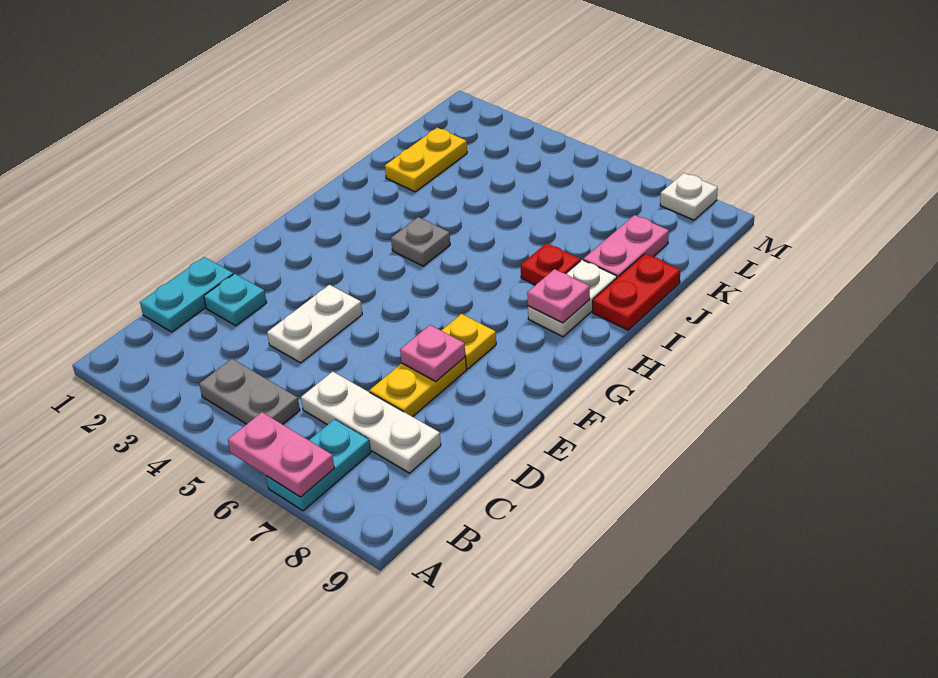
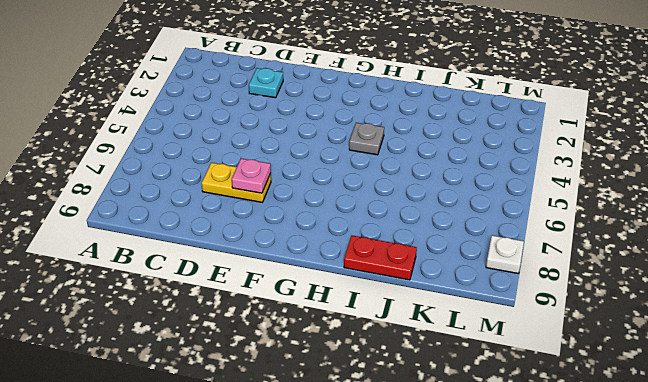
none -> cyan 1x2 plate [266,419,371,511]
none -> grey 1x2 plate [199,359,300,424]
none -> cyan 1x2 plate [140,257,233,332]

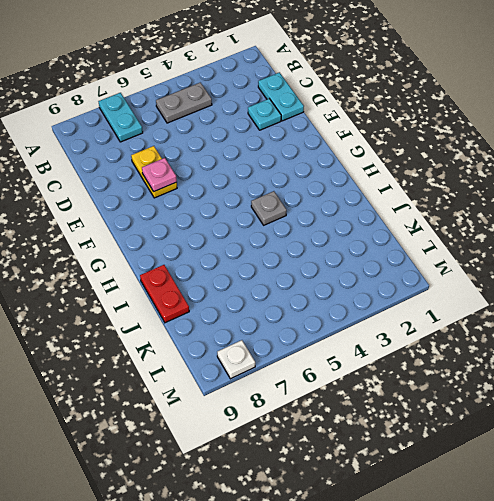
none -> white 1x3 plate [301,371,441,473]
none -> white 1x2 plate [267,285,362,363]
none -> yellow 1x1 plate [441,314,496,369]

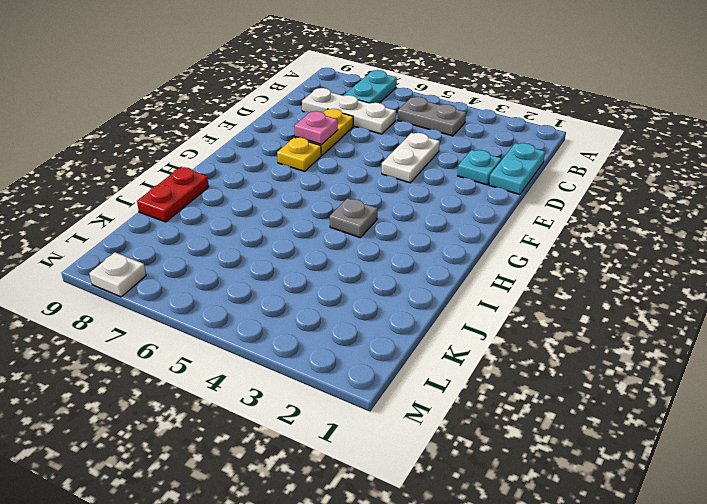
none -> white 1x2 plate [528,260,617,337]
none -> red 1x1 plate [521,243,580,285]
none -> yellow 1x2 plate [385,128,467,192]

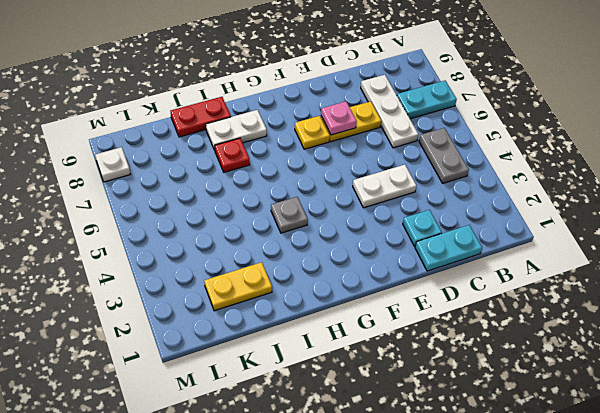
none -> pink 1x2 plate [583,215,669,278]
none -> pink 1x2 plate [228,412,334,497]
none -> pink 1x1 plate [527,269,590,323]

